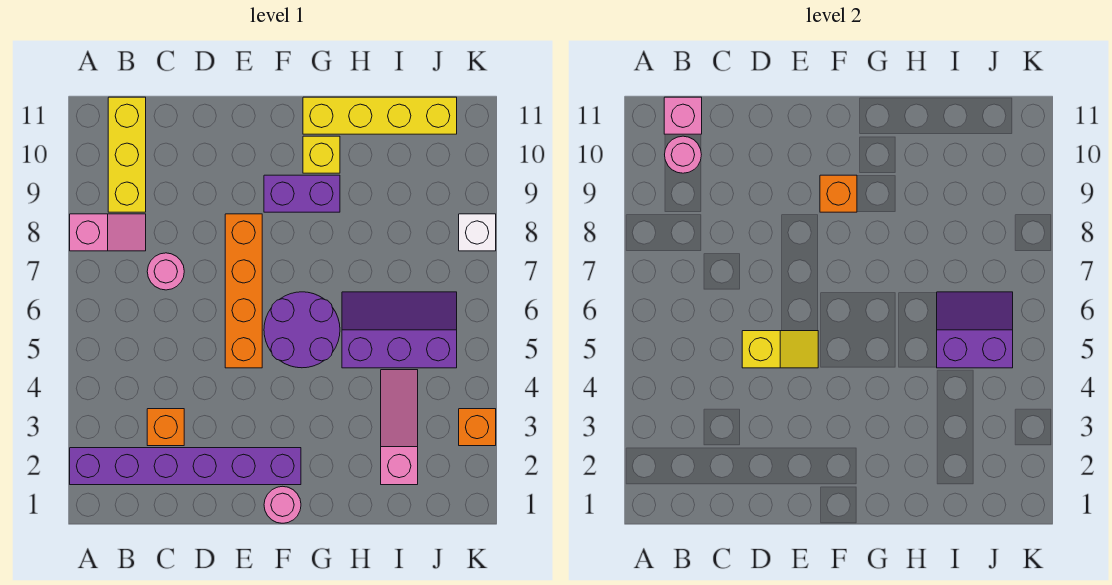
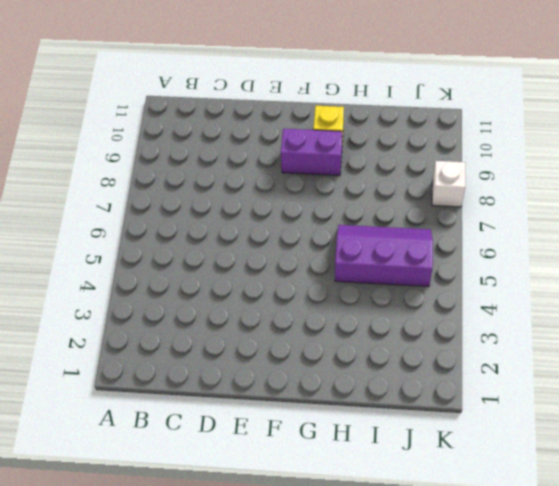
none -> purple 1x6 brick [70,448,301,485]
none -> pink 1x2 slope [70,214,146,251]
none -> yellow 1x3 brick [108,97,146,212]

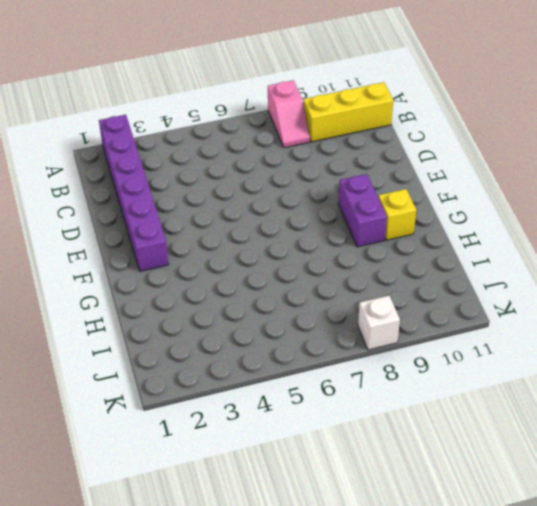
none -> orange 1x1 brick [147,409,184,446]
none -> pink 1x1 round brick [147,253,184,290]
none -> orange 1x4 brick [225,214,262,368]

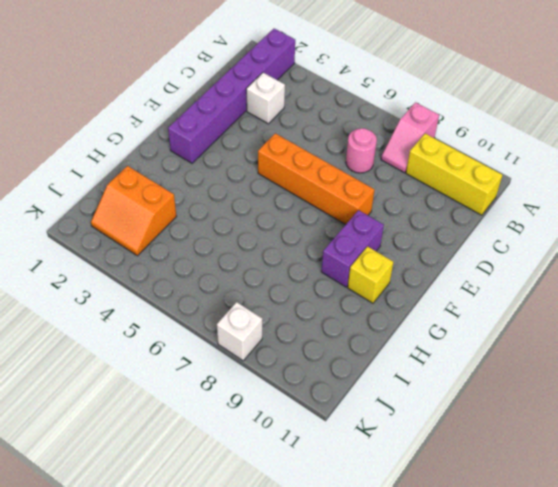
white 1x1 brick [246,73,285,124] -> orange 1x1 brick [147,409,184,446]
orange 2x2 slope [91,166,176,256] -> pink 1x3 slope [381,370,418,485]
none -> pink 1x1 round brick [264,486,301,523]
none -> purple 2x2 round brick [264,292,340,368]
none -> yellow 1x4 brick [303,97,457,134]

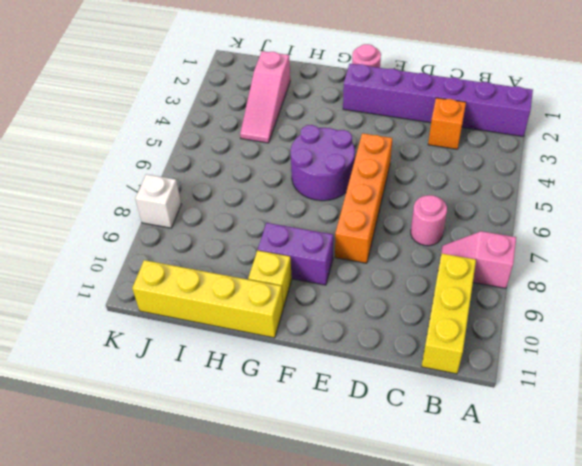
none -> purple 2x3 slope [342,292,457,368]
none -> orange 1x1 brick [459,409,496,446]
none -> pink 1x1 round brick [665,136,701,173]

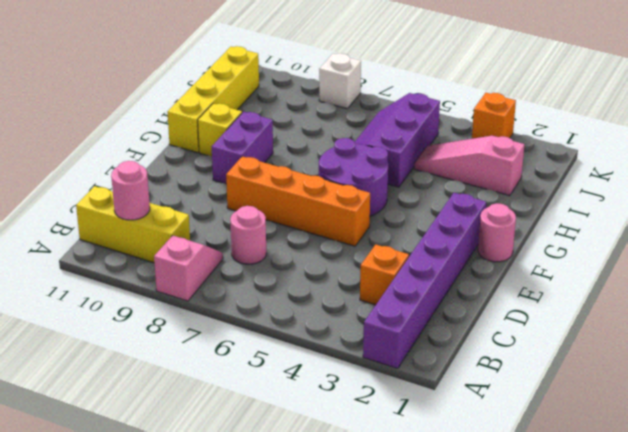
none -> pink 1x1 brick [664,97,702,134]
none -> yellow 1x2 slope [742,331,818,368]
none -> orange 1x1 brick [820,175,857,212]

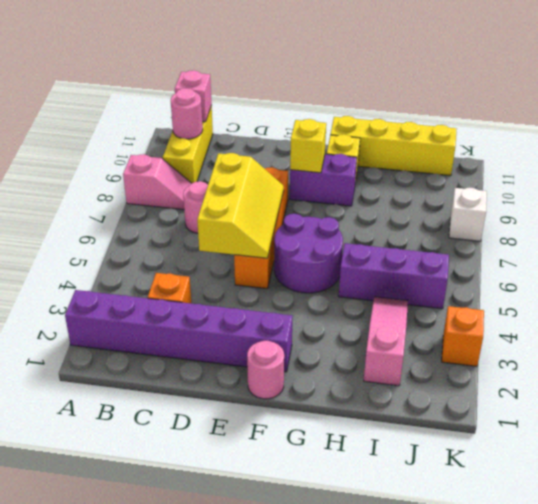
yellow 2x3 slope [197,153,284,258] -> yellow 1x2 slope [742,331,818,368]
yellow 1x1 brick [290,119,326,173] -> orange 1x1 brick [820,175,857,212]
none -> purple 2x2 slope [937,292,1013,368]

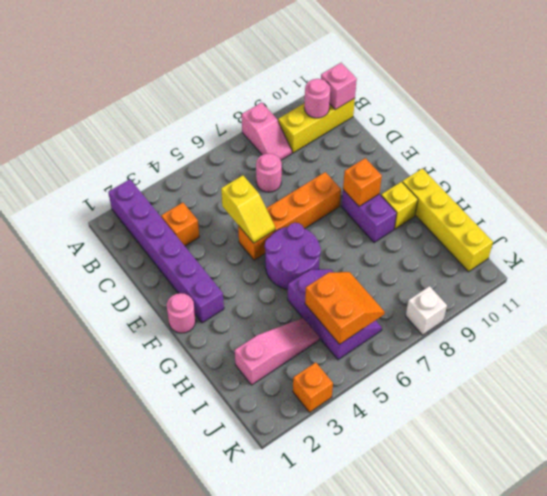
orange 2x2 slope [305,272,385,344] -> purple 2x2 slope [937,292,1013,368]

